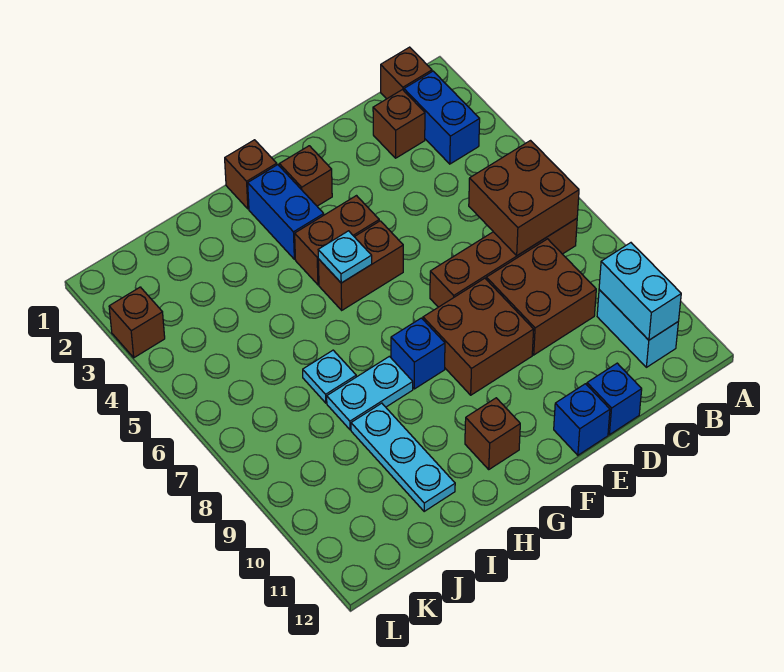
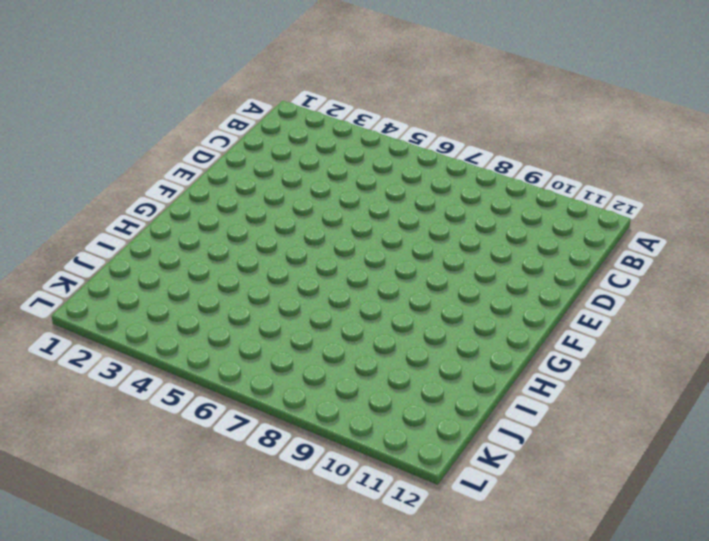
none -> brown 1x1 brick [381,47,432,99]
none -> blue 1x2 brick [404,71,480,164]
none -> brown 1x4 brick [430,219,577,307]

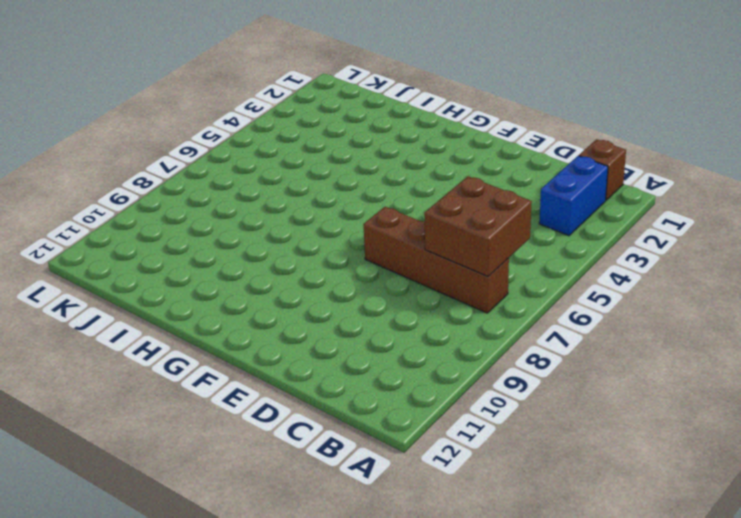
none -> cyan 1x2 brick [597,290,678,367]
none -> brown 1x1 brick [373,90,425,158]
none -> brown 2x2 brick [486,239,596,355]

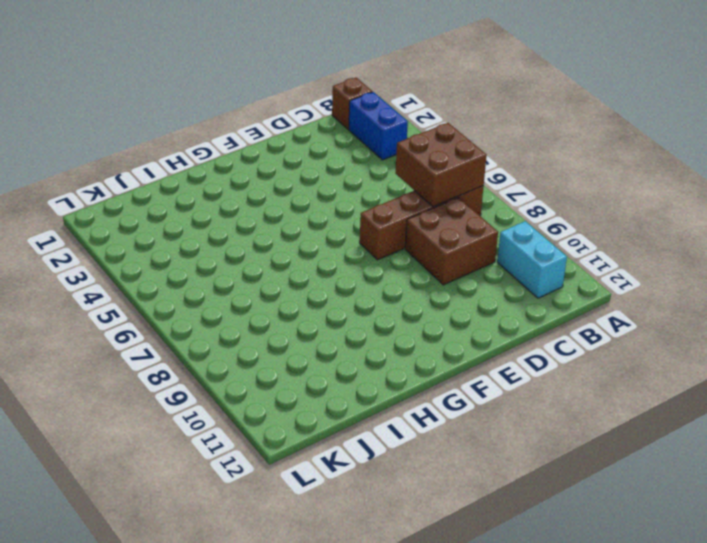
none -> brown 1x1 brick [373,90,425,158]
none -> blue 1x1 brick [587,363,642,435]
none -> brown 2x2 brick [423,278,534,395]

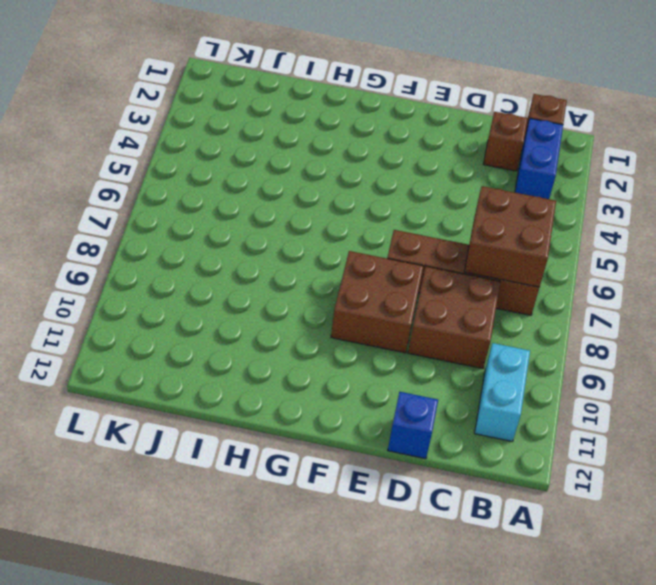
none -> blue 1x1 brick [554,384,610,455]
none -> brown 1x1 brick [279,146,332,206]
none -> brown 1x2 brick [295,196,379,285]

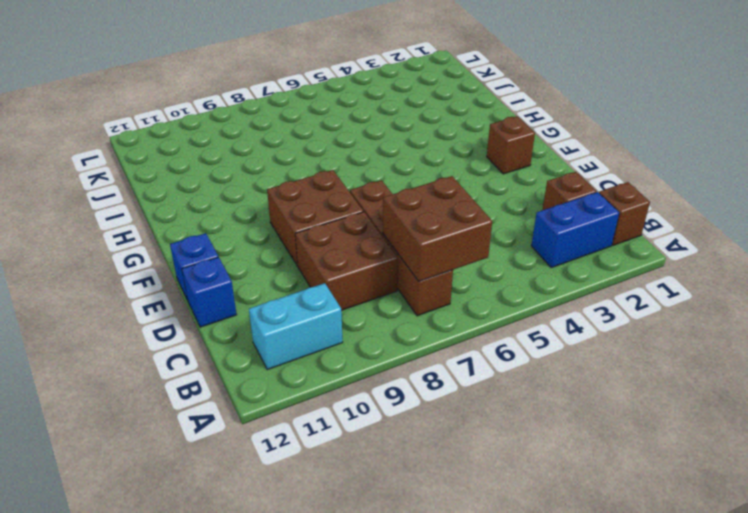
none -> brown 1x2 brick [295,196,379,285]
none -> brown 1x2 brick [318,221,403,310]
none -> brown 1x1 brick [225,140,277,209]

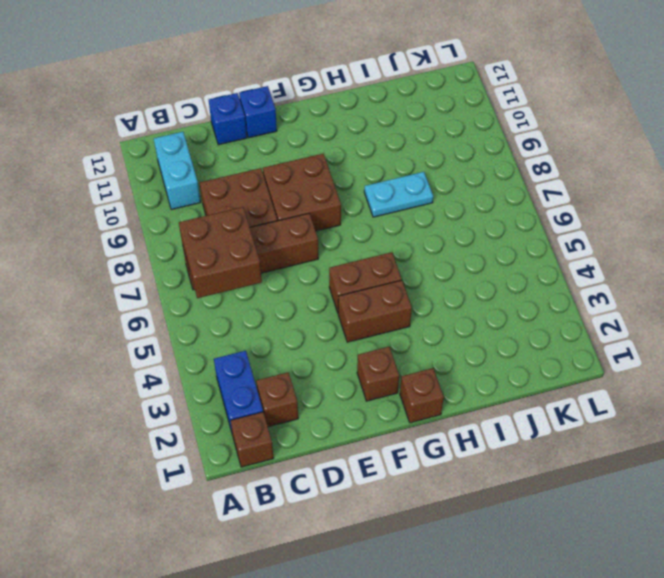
none -> blue 1x2 brick [248,165,324,259]
none -> blue 1x1 brick [391,318,445,389]
none -> brown 1x1 brick [465,398,520,469]

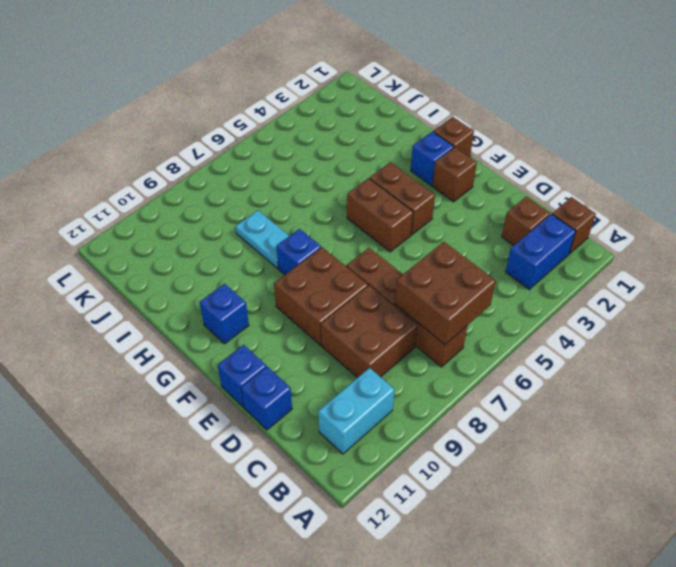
blue 1x1 brick [411,131,454,185] -> blue 1x2 brick [248,165,324,259]
blue 1x1 brick [200,284,249,344] -> brown 1x1 brick [465,398,520,469]
none -> cyan 1x1 plate [303,350,356,403]
none -> cyan 1x3 plate [351,403,455,512]
none -> brown 1x1 brick [109,287,165,358]

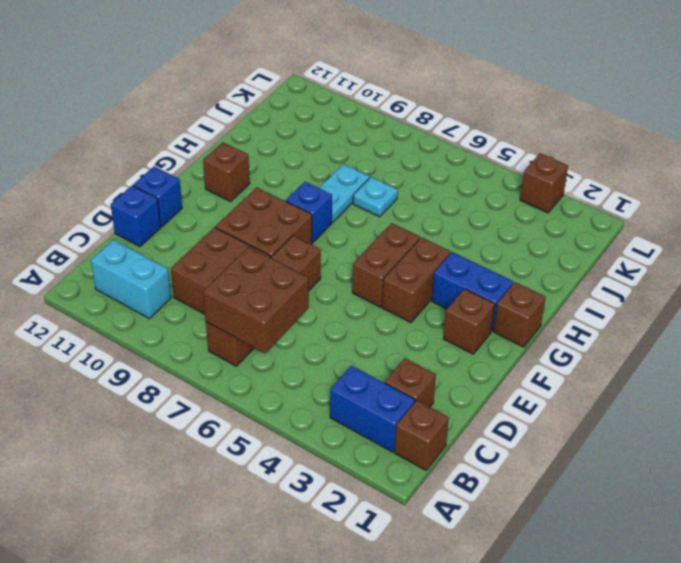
none -> cyan 1x3 plate [351,403,455,512]
none -> cyan 1x2 brick [599,243,681,340]
none -> cyan 1x1 plate [318,231,372,283]

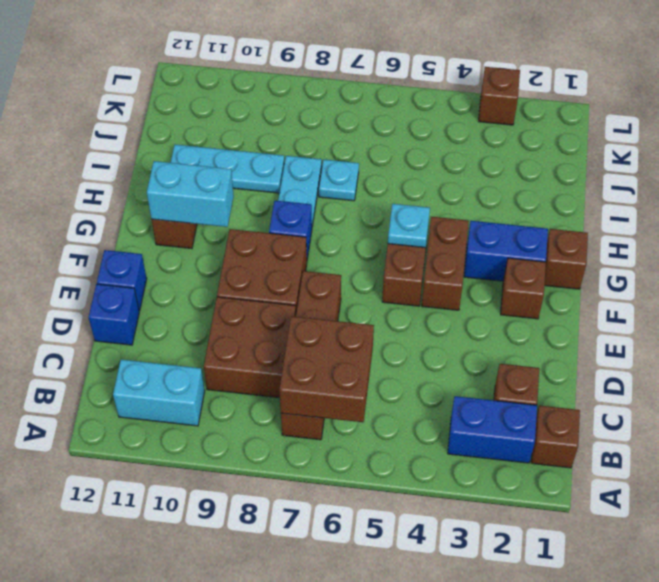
cyan 1x2 brick [147,161,234,227] -> cyan 1x2 brick moved to [599,243,681,340]

